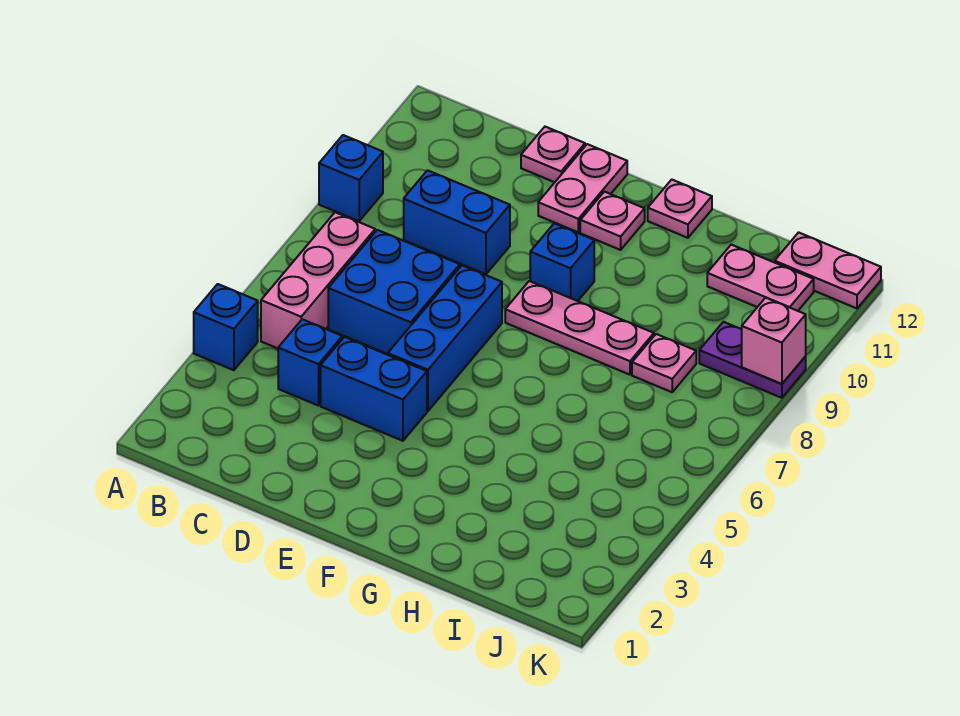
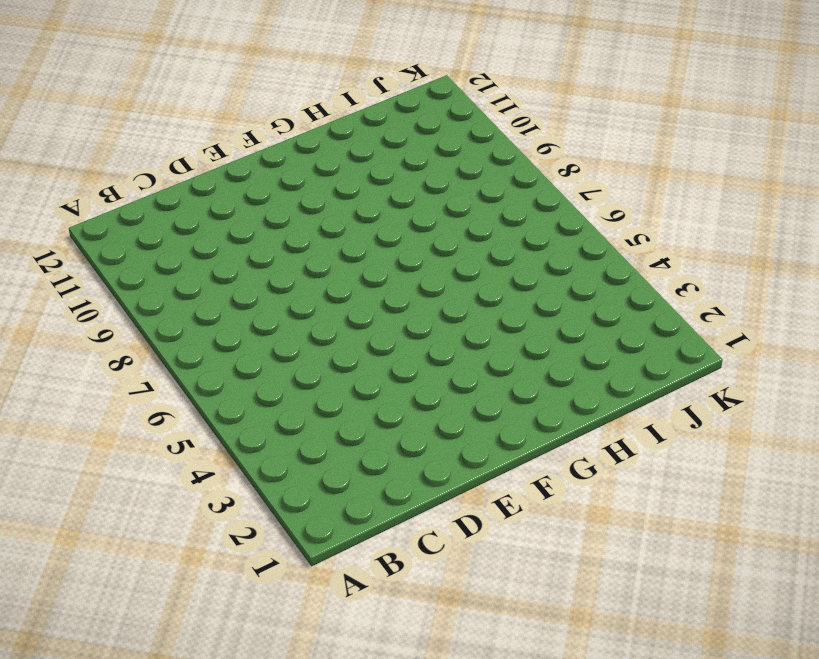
none -> blue 1x1 brick [194,284,258,370]
none -> blue 1x1 brick [319,135,383,221]
none -> pink 1x3 brick [261,212,375,348]

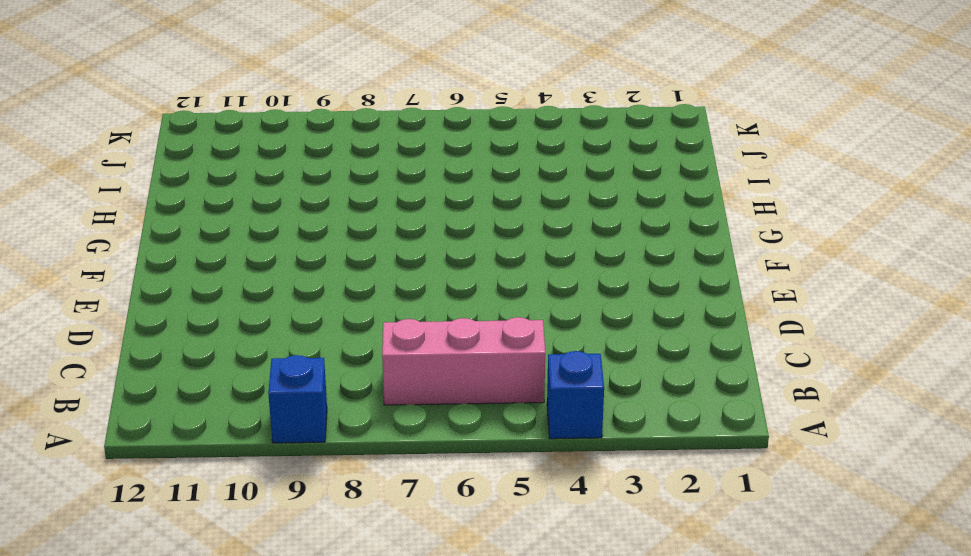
none -> blue 1x1 brick [278,319,342,406]
none -> blue 2x2 brick [328,230,460,354]
none -> blue 1x2 brick [404,170,510,274]

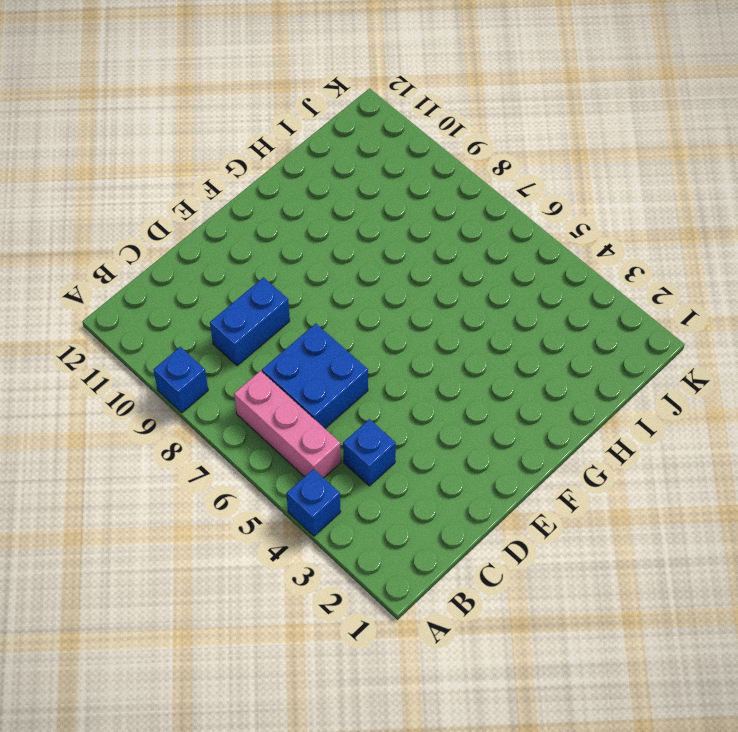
none -> blue 1x2 brick [321,337,427,441]
none -> pink 1x1 plate [521,127,585,182]
none -> blue 1x3 brick [388,265,502,411]

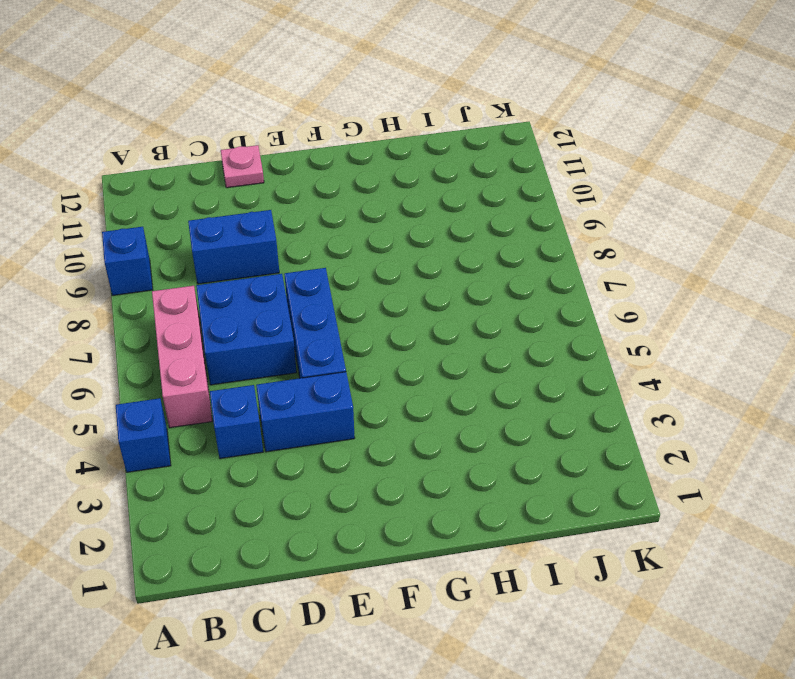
none -> pink 1x2 plate [538,144,627,232]
none -> pink 1x3 plate [505,281,654,375]
none -> blue 1x1 brick [530,223,594,301]

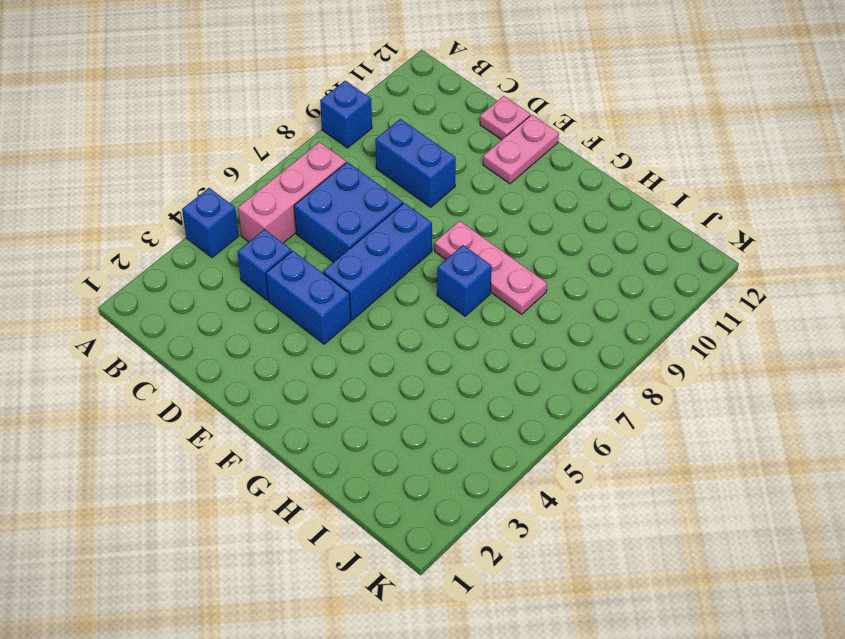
blue 1x1 brick [437,245,492,316] -> blue 1x1 brick moved to [530,223,594,301]
none -> pink 1x1 plate [580,192,645,250]
none -> pink 1x1 plate [648,180,712,238]
none -> pink 1x1 plate [632,334,696,392]

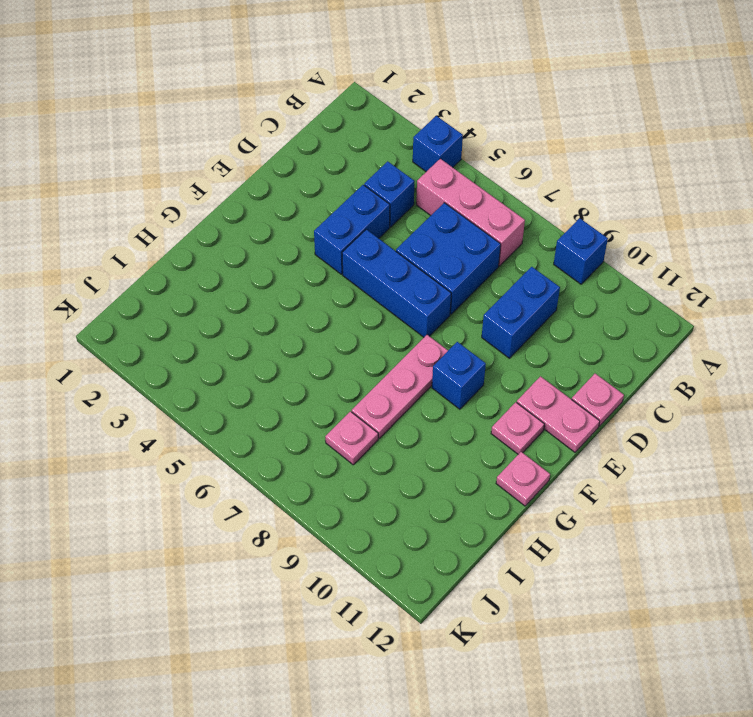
none -> pink 1x2 plate [707,245,814,311]
none -> purple 1x2 plate [699,322,806,398]
none -> pink 1x2 plate [775,232,881,308]

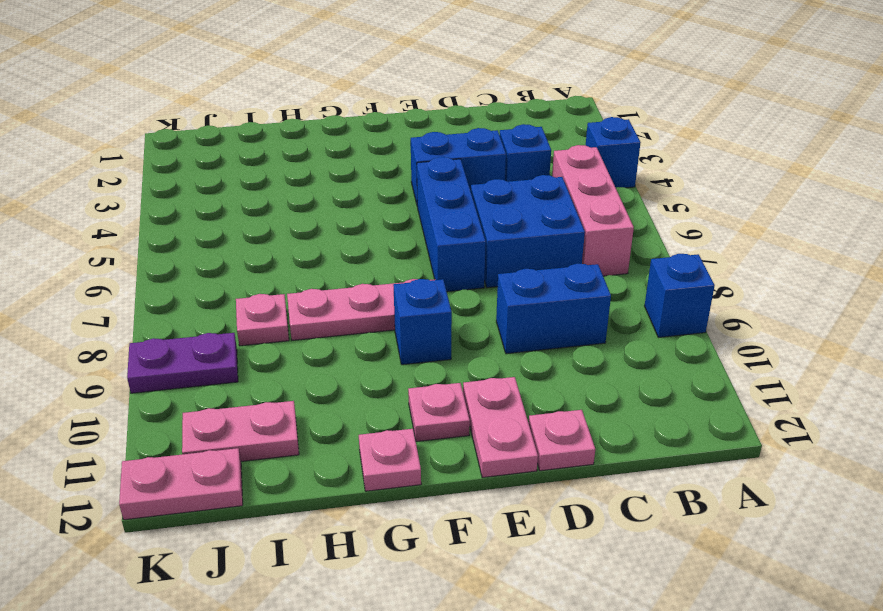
none -> pink 1x1 brick [742,298,806,384]

